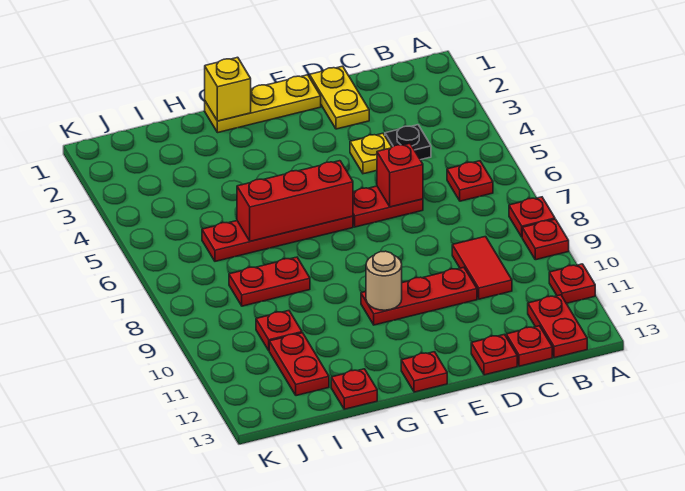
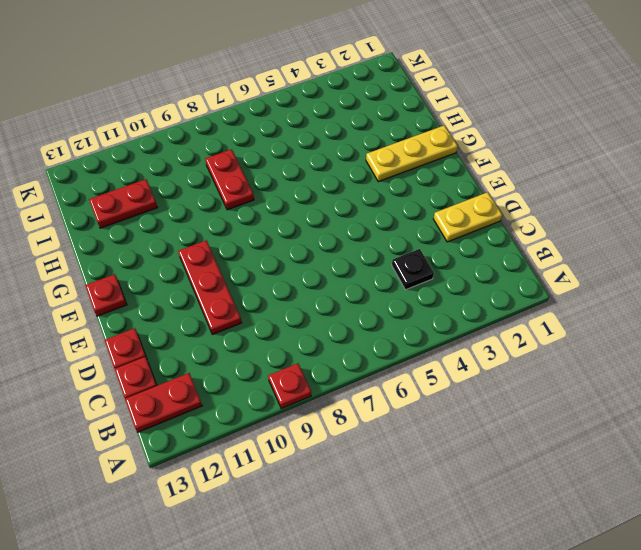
yellow 1x3 plate [366,125,458,182] -> yellow 1x3 plate turned to [205,75,321,133]
none -> red 1x1 plate [509,197,555,237]
none -> red 1x1 plate [549,264,595,303]
none -> red 1x1 plate [447,161,493,201]

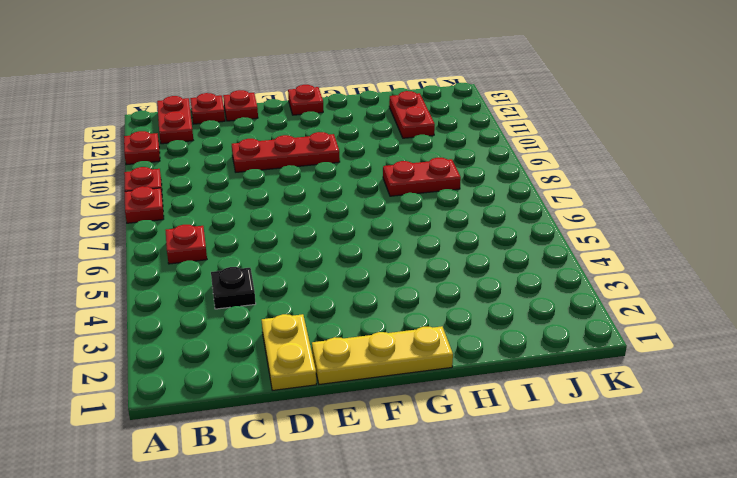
none -> red 1x2 tile [452,237,512,299]
none -> yellow 1x1 plate [350,133,391,174]
none -> red 1x2 plate [353,186,423,227]

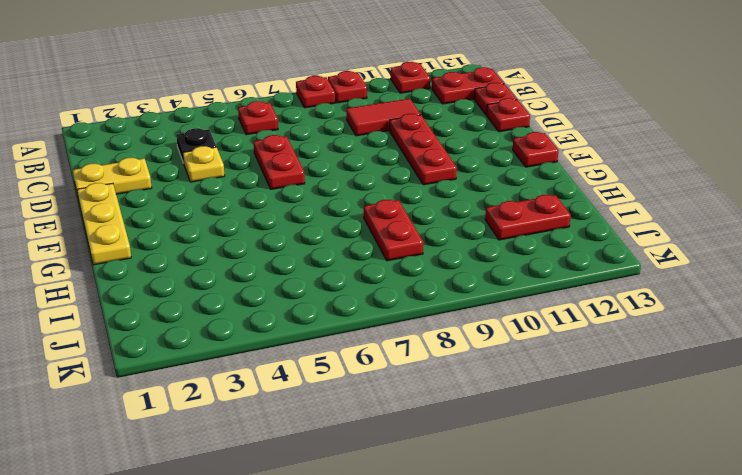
none -> red 1x4 plate [202,216,353,261]
none -> red 1x1 plate [331,369,377,409]
none -> red 1x1 plate [256,311,302,350]

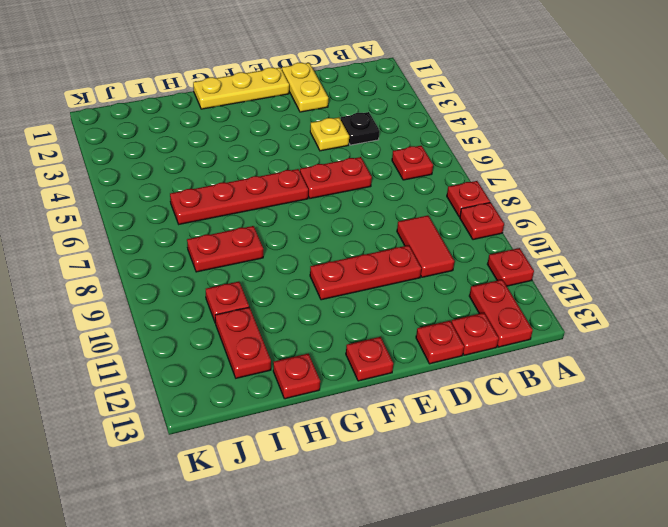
none -> red 1x1 brick [377,144,423,207]
none -> red 1x3 brick [237,161,353,241]
none -> tan 1x1 round brick [366,251,402,310]

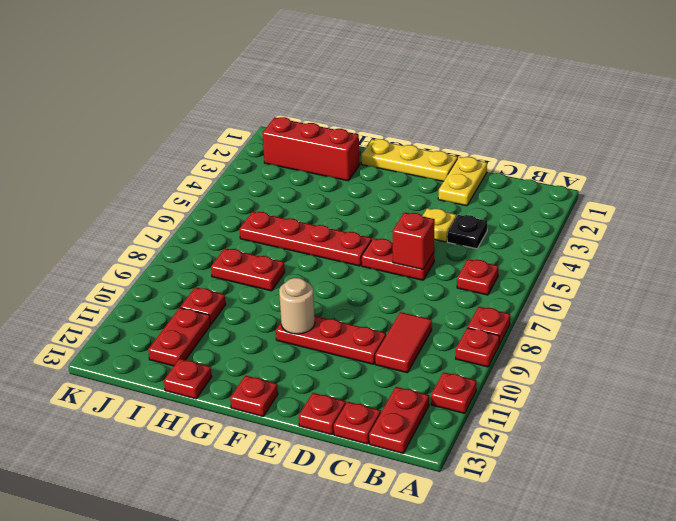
red 1x3 brick [262,117,360,181] -> red 1x3 brick moved to [237,161,353,241]
none -> yellow 1x1 brick [205,57,251,121]

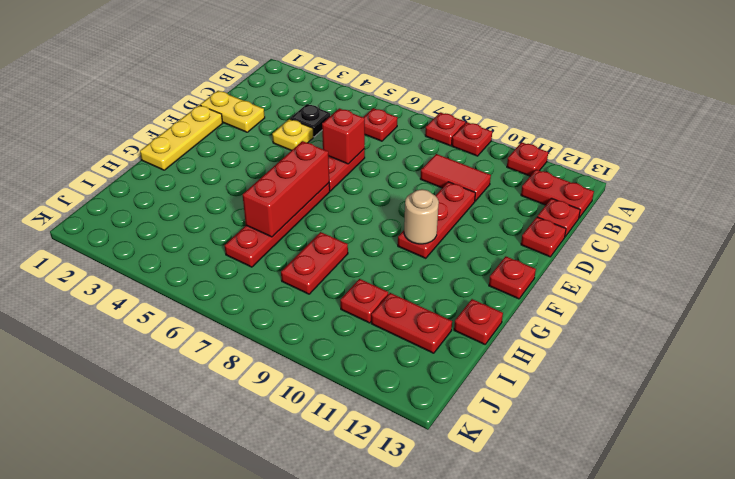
none -> yellow 1x1 brick [205,57,251,121]

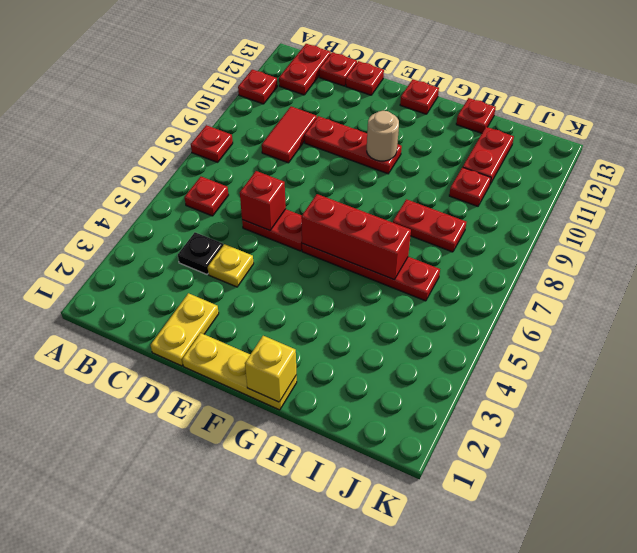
none -> red 1x1 plate [522,219,569,260]

